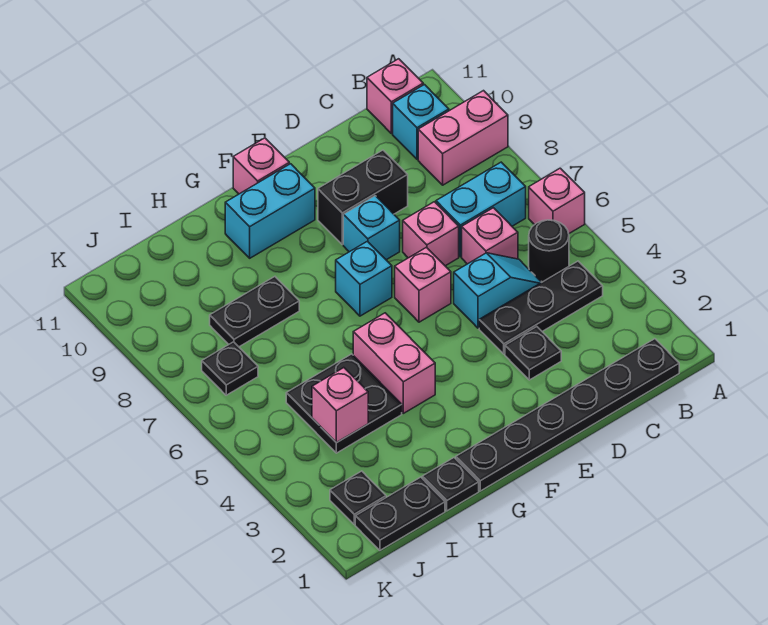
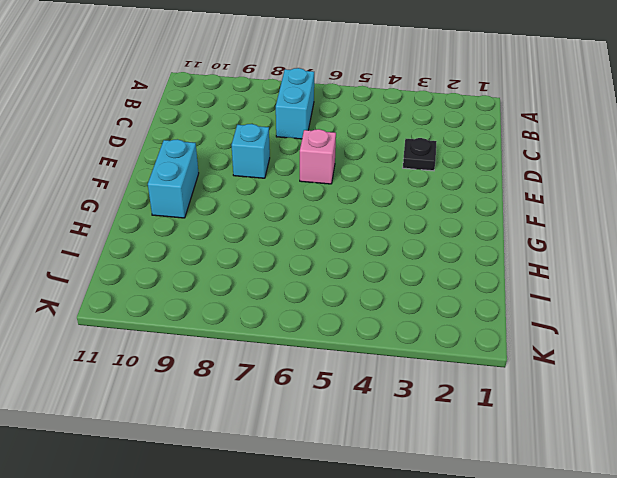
none -> pink 1x1 brick [529,168,585,234]
none -> pink 1x2 brick [418,91,508,185]
none -> black 1x6 plate [456,339,679,491]

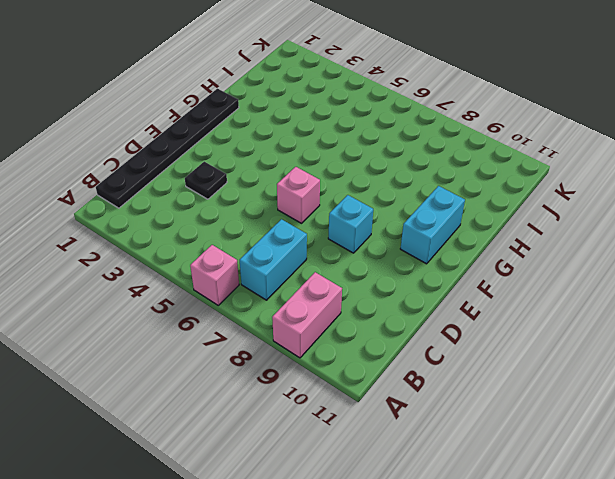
none -> black 1x3 plate [479,261,603,354]
none -> black 1x1 round brick [529,220,569,282]
none -> cyan 1x1 brick [393,85,449,159]

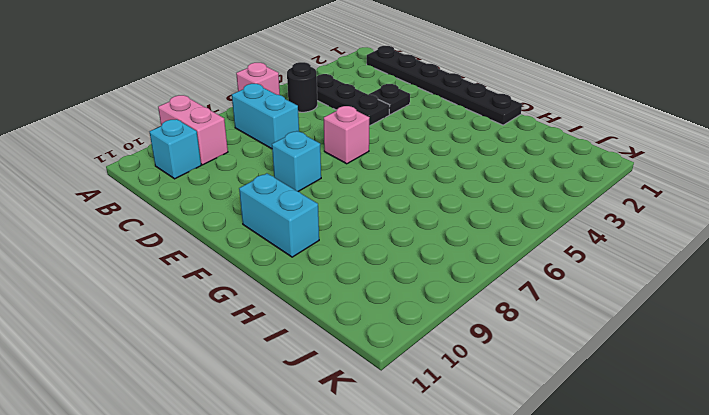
none -> pink 1x1 brick [367,59,423,134]
none -> cyan 1x2 slope [454,253,542,328]
none -> pink 1x1 brick [462,208,518,264]

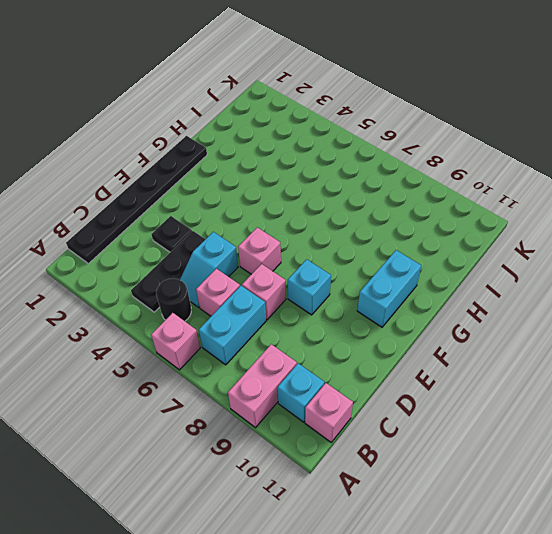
none -> black 1x2 brick [318,150,408,245]
none -> cyan 1x1 brick [336,241,392,316]
none -> pink 1x1 brick [233,138,289,194]

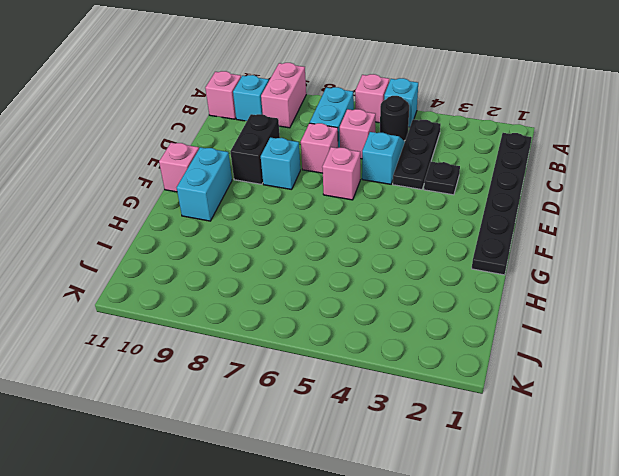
cyan 1x1 brick [384,78,418,127] -> cyan 1x1 brick moved to [336,241,392,316]
none -> pink 1x2 brick [353,313,435,413]
none -> black 1x1 plate [422,458,479,511]
none -> black 2x2 plate [286,354,402,453]

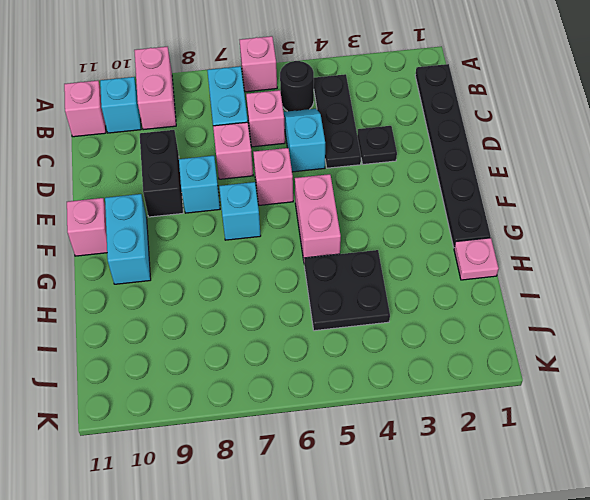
pink 1x2 brick [295,174,341,260] -> pink 1x2 brick turned to [353,313,435,413]
pink 1x1 plate [454,238,499,280] -> black 1x1 plate [422,458,479,511]
none -> black 1x2 plate [210,277,299,347]
none -> black 1x2 plate [355,477,445,550]
none -> black 1x1 plate [330,471,386,524]

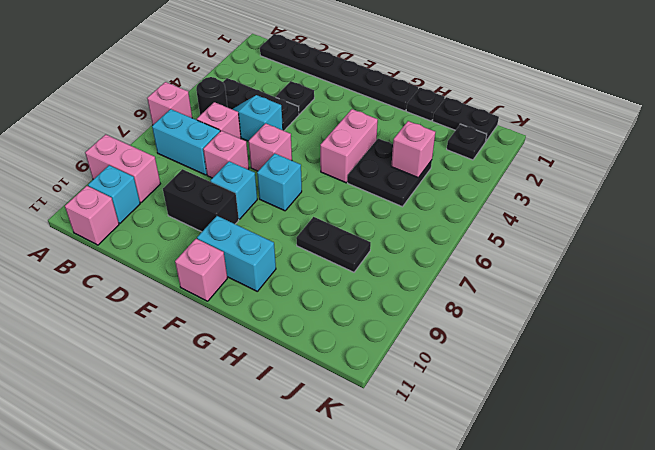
none -> black 1x1 plate [202,342,258,395]

